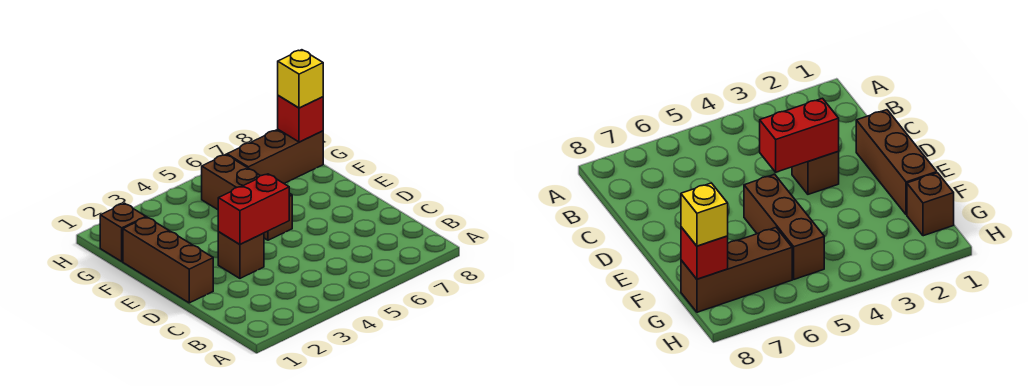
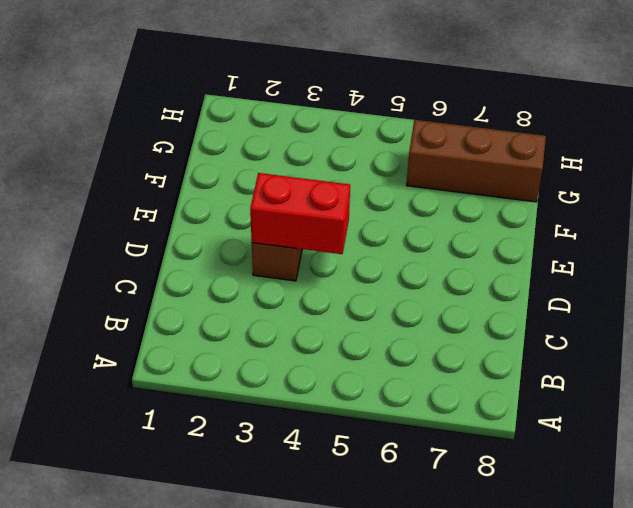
none -> brown 1x3 brick [123,217,213,303]
none -> brown 1x3 brick [202,155,292,240]

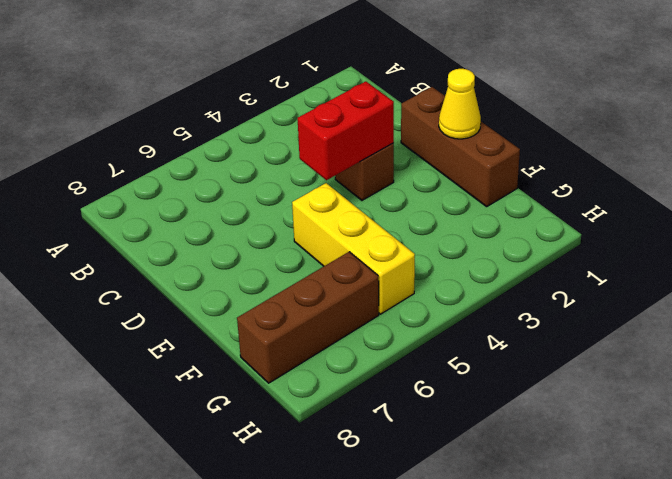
yellow 1x1 cone [439,69,481,139] -> none
yellow 1x3 brick [292,183,415,314] -> brown 1x3 brick [202,155,292,240]
none -> brown 1x1 brick [100,203,146,261]
none -> red 1x1 brick [278,96,323,142]

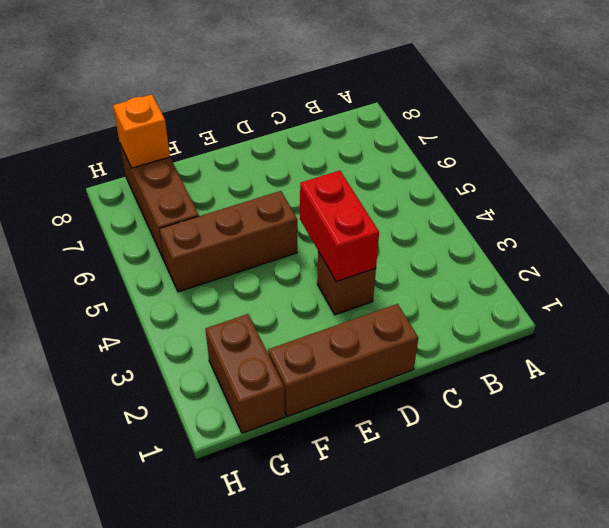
brown 1x2 brick [205,314,285,433] -> brown 1x1 brick [100,203,146,261]
orange 1x1 brick [113,94,170,168] -> red 1x1 brick [278,96,323,142]
none -> yellow 1x1 brick [278,50,323,108]

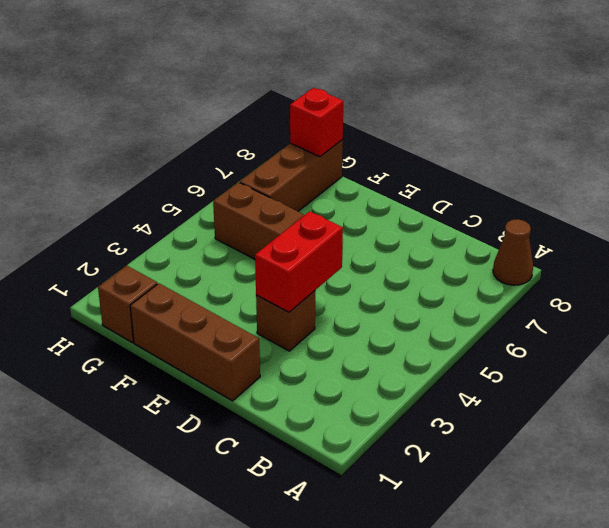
brown 1x1 cone [493,219,533,285] -> none
none -> yellow 1x1 brick [278,50,323,108]

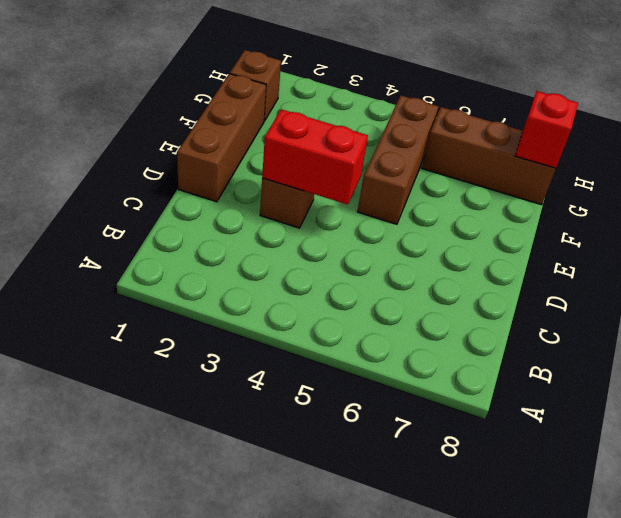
none -> yellow 1x1 brick [278,50,323,108]

